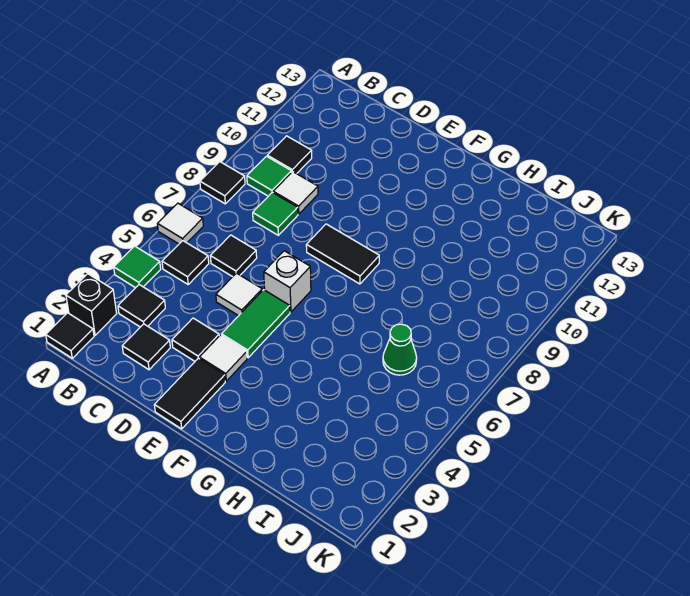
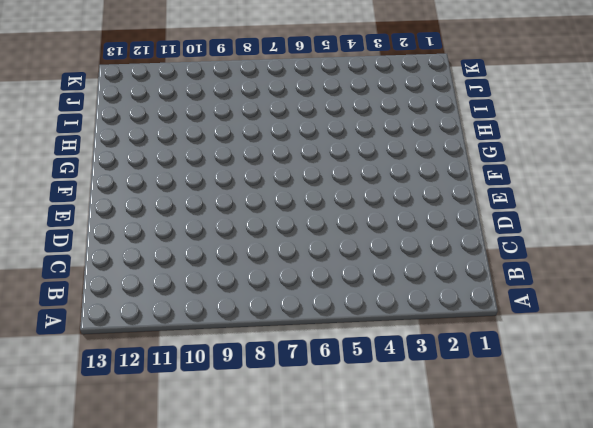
none -> black 1x1 tile [46,313,94,358]
none -> black 1x1 brick [66,274,117,335]
none -> green 1x1 tile [114,246,161,288]

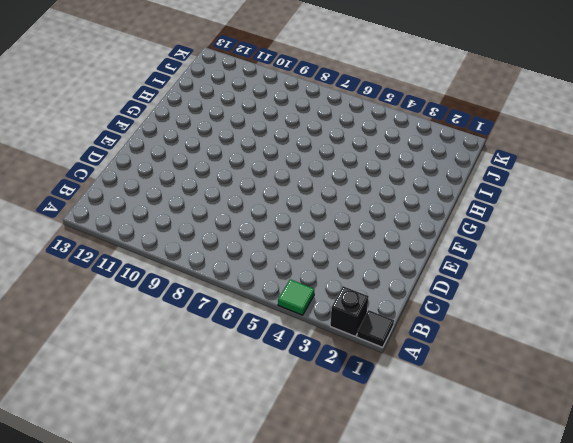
none -> white 1x1 tile [158,203,203,244]
none -> black 1x1 tile [200,162,245,204]
none -> black 1x1 tile [118,285,165,327]

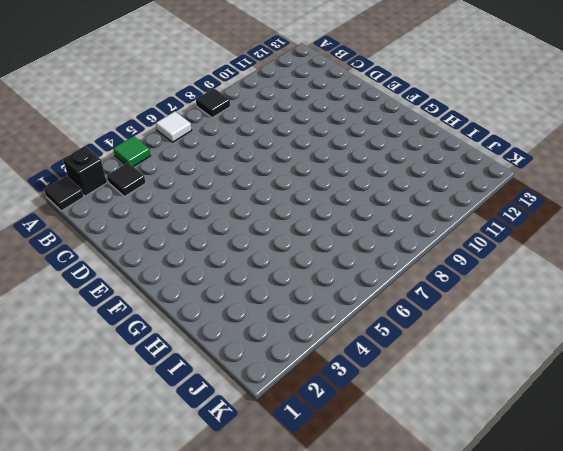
none -> black 1x1 tile [162,241,209,284]
none -> green 1x1 tile [247,156,291,196]
none -> black 1x1 tile [267,136,312,174]

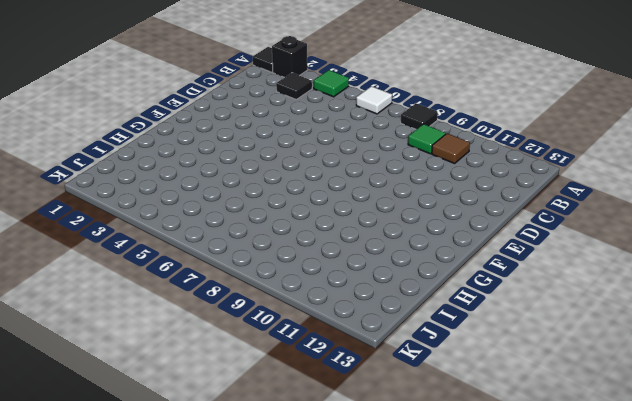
brown 1x1 tile [432,133,470,163] -> black 1x1 tile [267,136,312,174]
none -> black 1x1 tile [162,241,209,284]
none -> black 1x1 tile [122,324,170,370]
none -> black 1x1 tile [210,235,257,277]

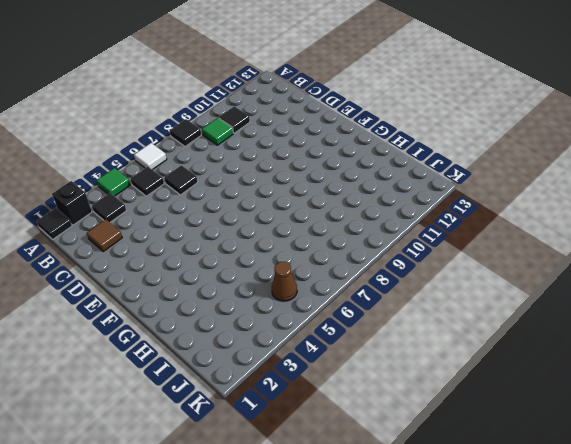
brown 1x1 tile [87,219,122,252] -> black 1x1 tile [122,324,170,370]
brown 1x1 cone [272,262,297,301] -> none
none -> green 1x1 tile [253,192,298,235]
none -> white 1x1 tile [273,172,318,214]
none -> black 1x1 tile [172,318,219,361]

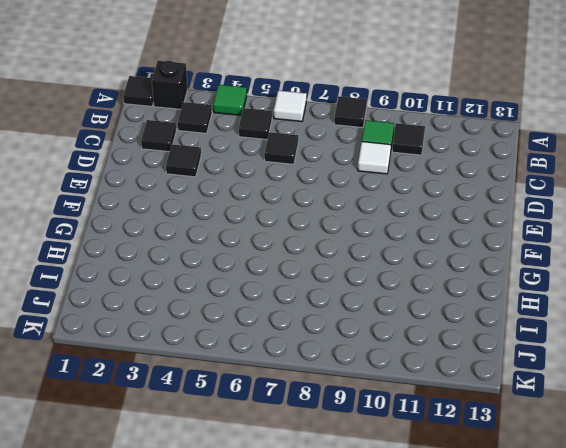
none -> green 1x1 tile [253,192,298,235]
none -> white 1x1 tile [216,273,262,316]
none -> black 1x2 tile [154,358,225,429]

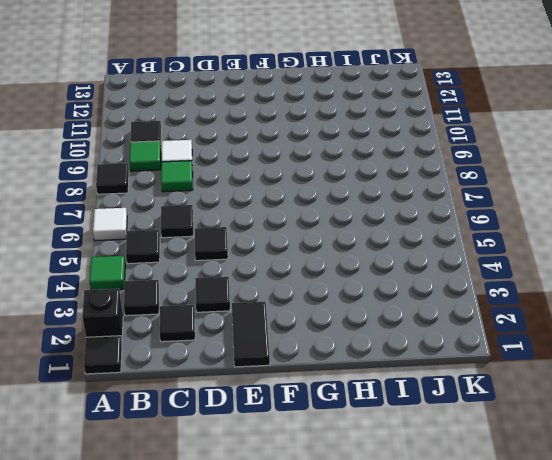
black 1x1 tile [195,227,228,261] -> white 1x1 tile [216,273,262,316]
none -> white 1x1 tile [199,335,247,381]
none -> green 1x2 tile [221,290,290,358]
none -> white 1x1 brick [264,251,311,312]

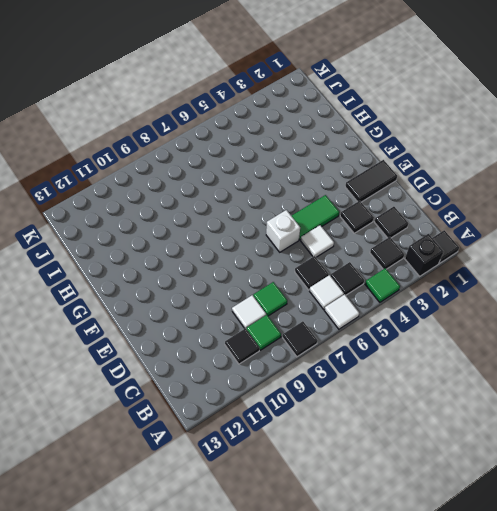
white 1x1 tile [310,275,344,309] -> white 1x1 tile moved to [199,335,247,381]
none -> black 1x2 tile [306,224,379,284]
none -> green 1x1 cone [383,324,417,375]

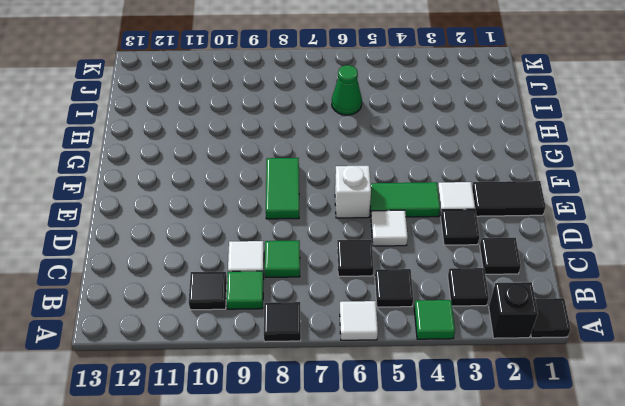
green 1x2 tile [266,158,299,219] -> black 1x2 tile [306,224,379,284]

